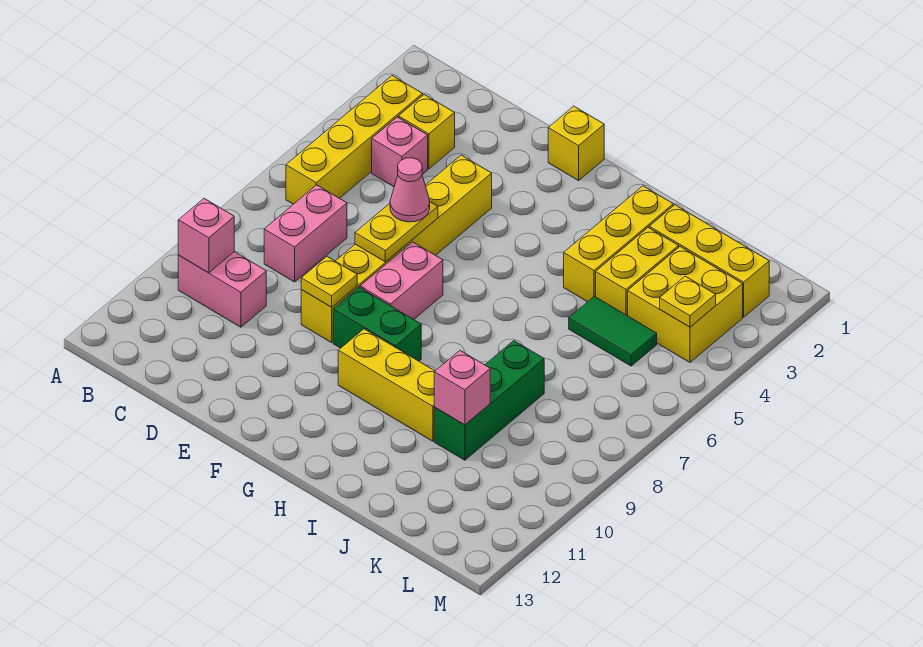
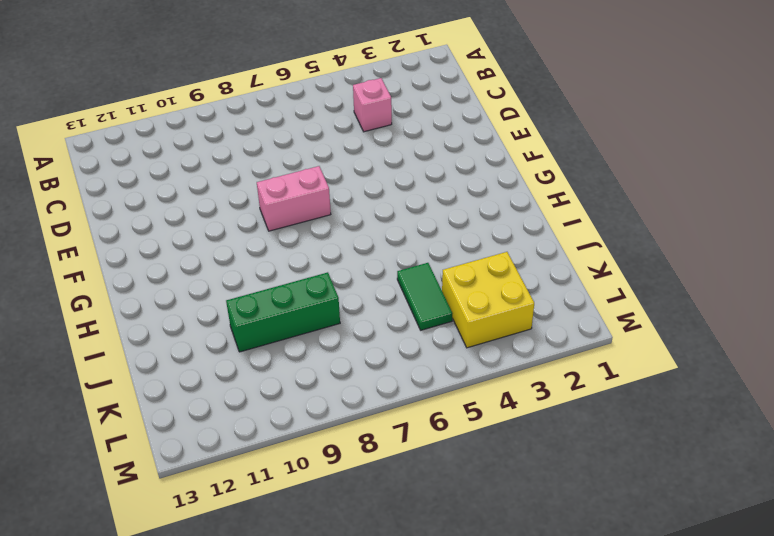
none -> yellow 1x4 brick [286,76,423,204]
none -> pink 1x2 brick [178,252,266,327]
none -> yellow 1x1 brick [399,95,455,169]

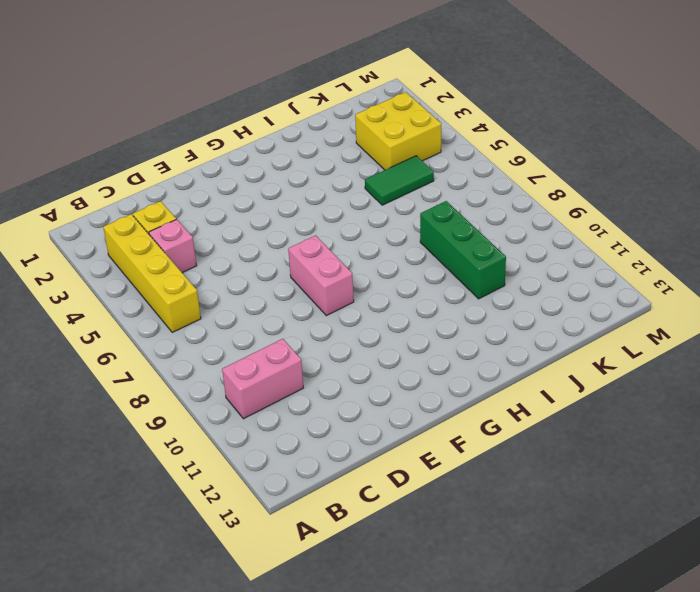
none -> pink 1x2 brick [264,185,347,282]
none -> yellow 1x6 brick [301,155,492,342]
none -> yellow 1x1 brick [548,106,604,181]

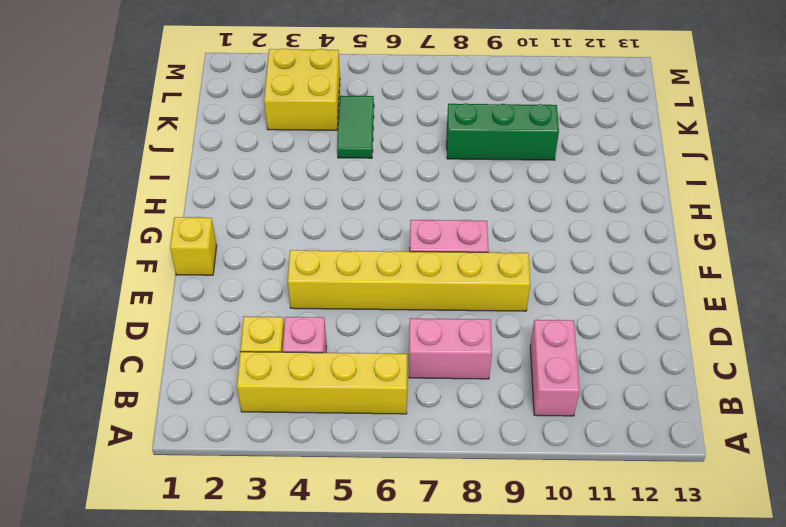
none -> green 1x2 brick [333,287,421,361]
none -> yellow 1x3 brick [338,329,435,441]
none -> yellow 1x3 brick [564,186,673,302]

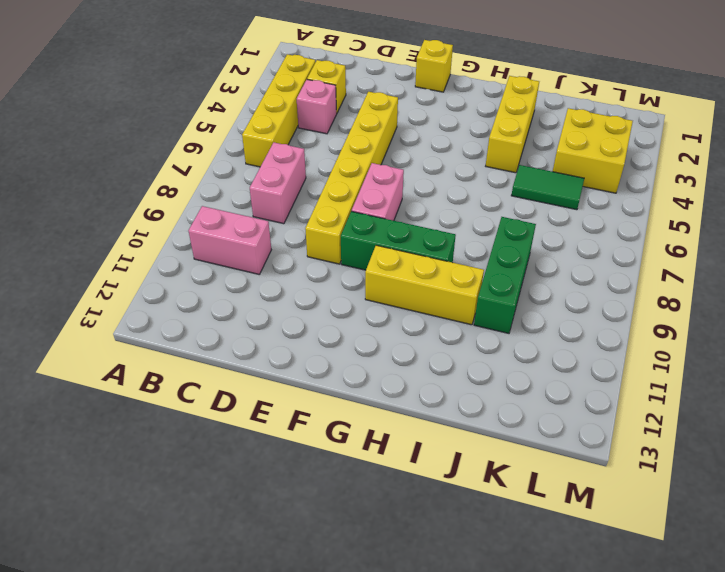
green 1x3 brick [341,211,456,270] -> green 1x2 brick [333,287,421,361]
none -> yellow 1x3 brick [649,205,769,317]
none -> yellow 1x2 brick [596,228,679,316]
none -> pink 1x1 brick [178,199,234,273]

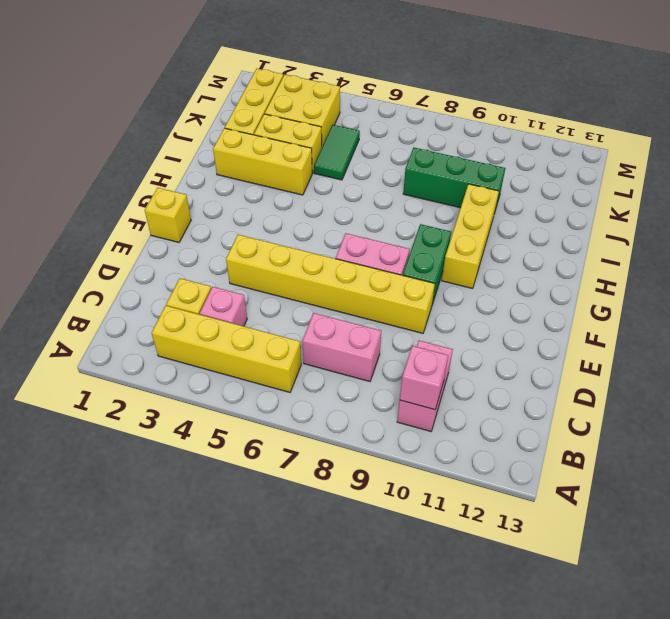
none -> yellow 1x2 plate [355,202,438,262]
none -> yellow 1x1 plate [301,257,357,307]
none -> pink 1x1 brick [434,351,490,425]

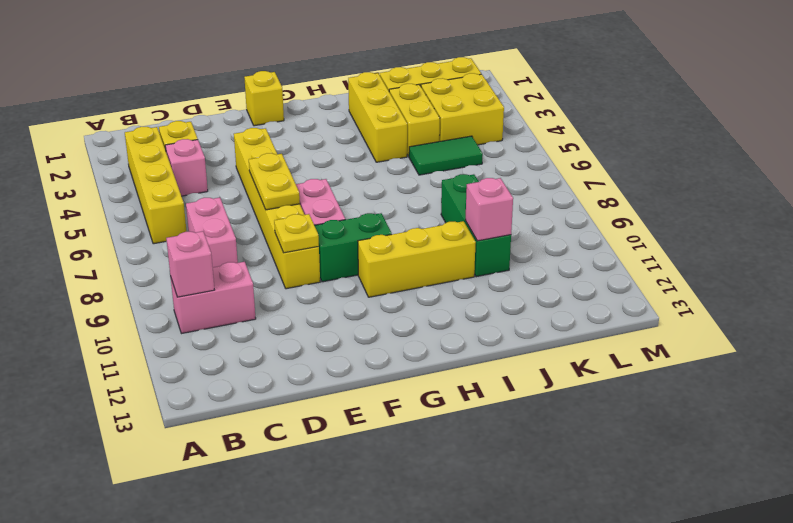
none -> yellow 1x1 plate [660,276,716,327]
none -> pink 1x1 cone [390,158,430,222]

